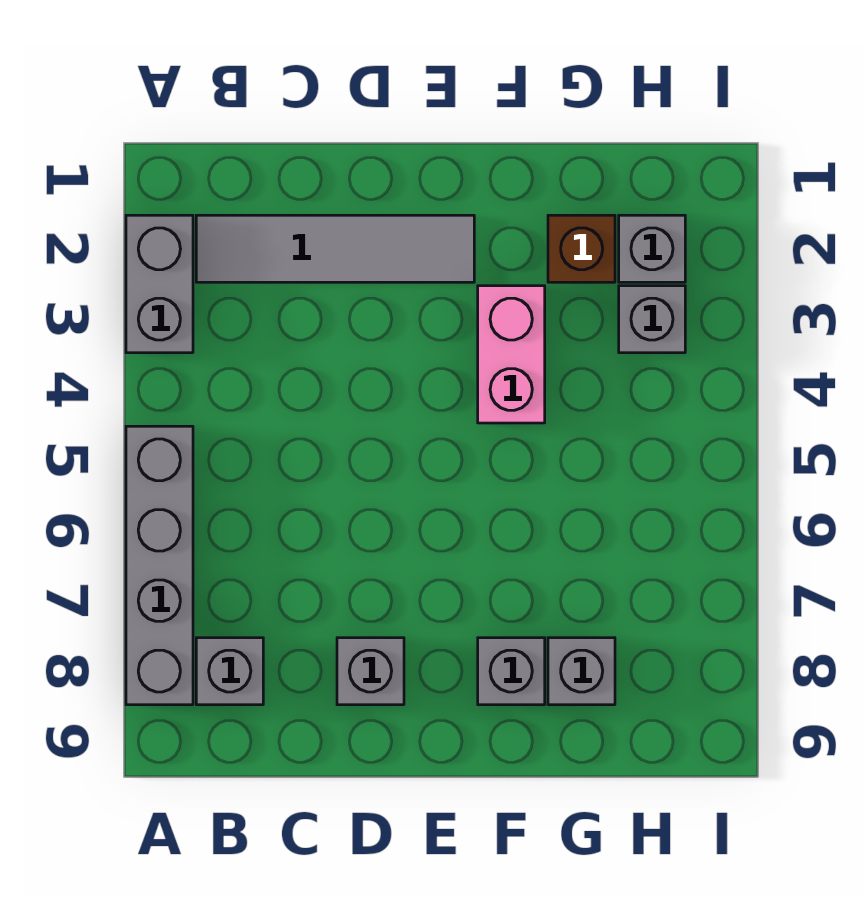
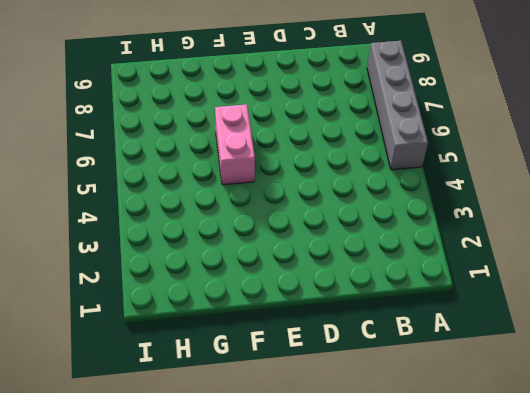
pink 1x2 brick [215,104,255,185] -> pink 1x2 brick moved to [478,286,545,423]
none -> grey 1x2 brick [126,215,193,353]
none -> grey 1x4 tile [196,215,474,282]

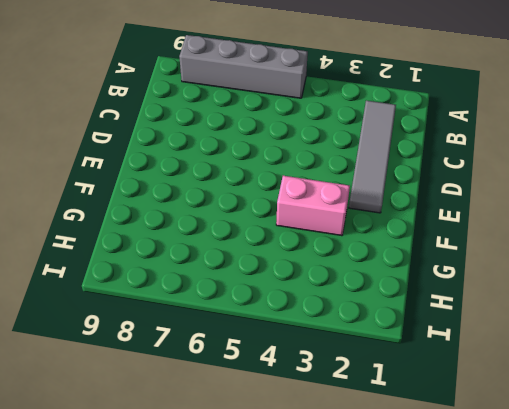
none -> grey 1x2 brick [126,215,193,353]
none -> grey 1x1 brick [196,638,263,705]

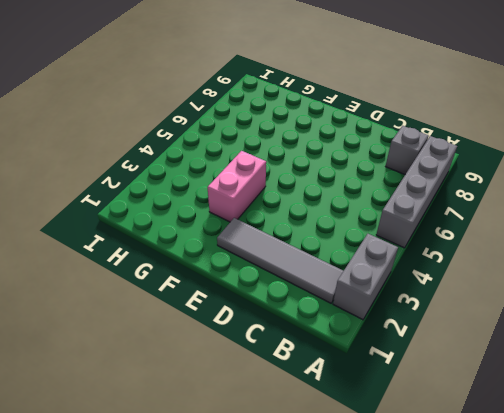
none -> grey 1x1 brick [337,638,404,705]
none -> grey 1x1 brick [478,638,545,705]

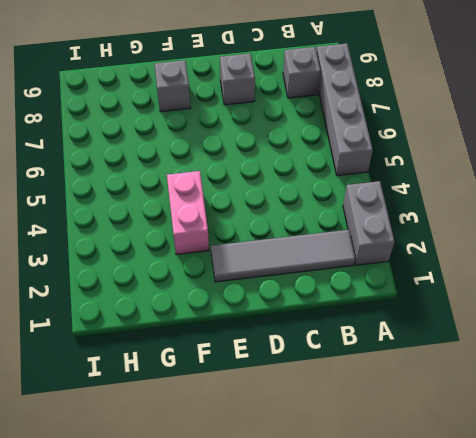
none -> brown 1x1 brick [548,215,615,282]
none -> grey 1x1 brick [548,638,615,705]

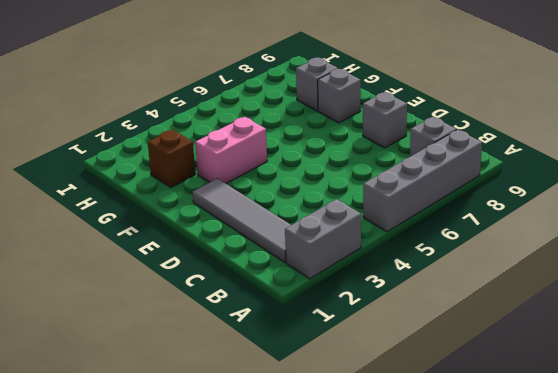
none -> grey 1x1 brick [619,215,685,282]
none -> grey 1x1 brick [619,286,685,353]

